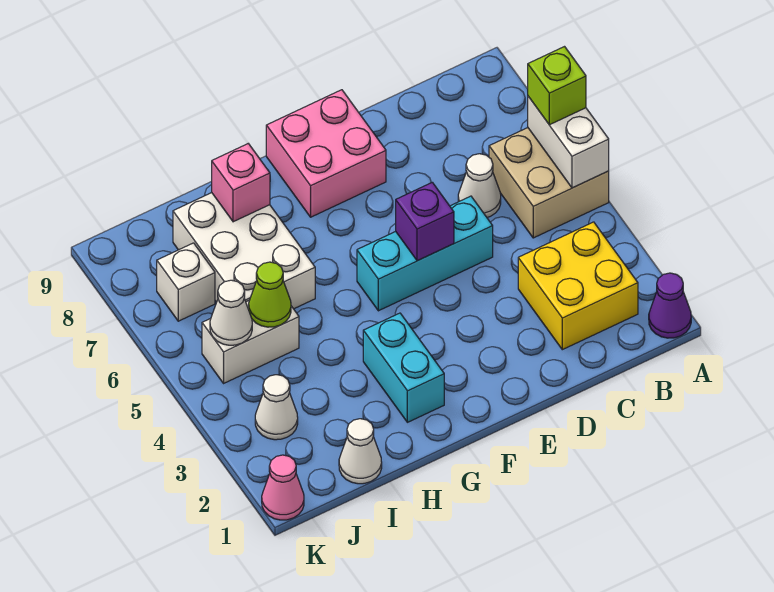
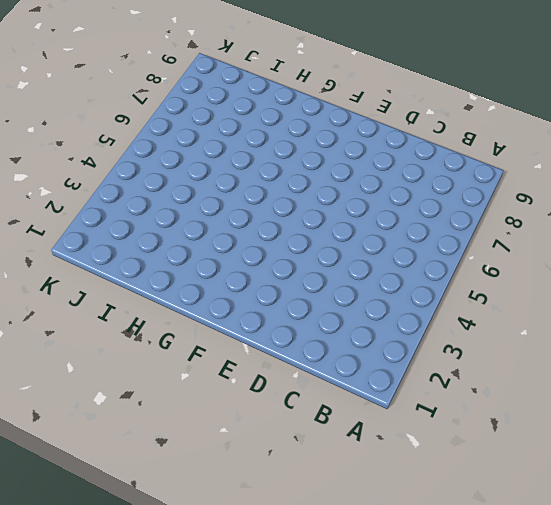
none -> purple 1x1 cone [649,273,691,338]
none -> tan 2x2 brick [489,128,609,238]
none -> yellow 2x2 brick [518,222,638,350]

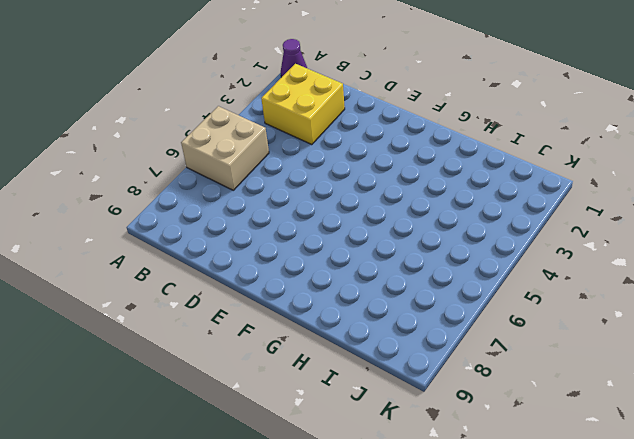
none -> white 1x1 cone [458,154,501,217]
none -> cyan 1x3 brick [357,196,493,311]
none -> pink 2x2 brick [266,90,386,217]

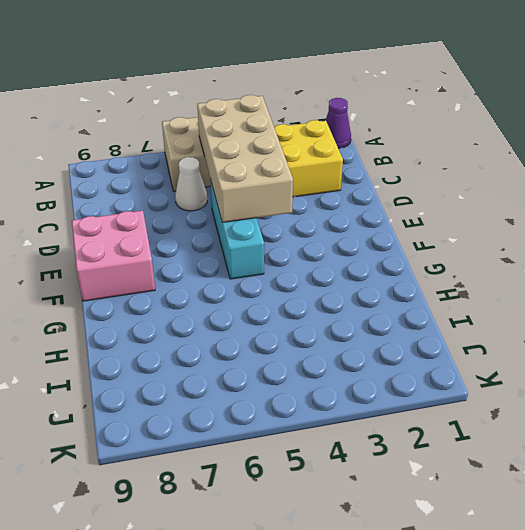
tan 2x4 brick [197,95,293,223] -> purple 1x1 brick [396,182,454,261]
none -> cyan 1x2 brick [363,313,444,422]
none -> white 2x3 brick [173,193,315,309]
none -> white 1x1 cone [339,419,382,484]

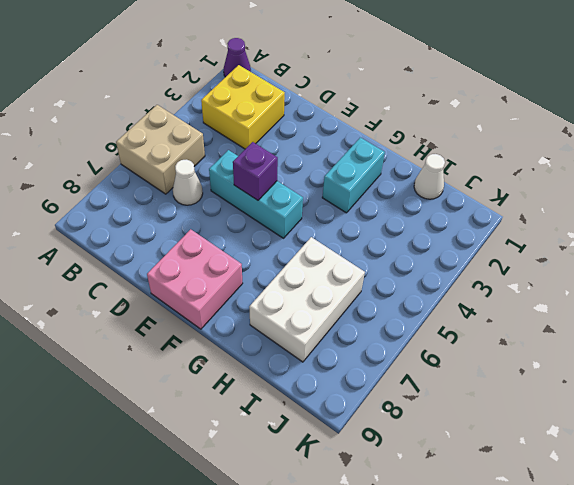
none -> white 1x2 brick [202,300,299,383]
none -> white 1x1 cone [255,375,298,440]
none -> white 1x1 brick [157,243,215,321]

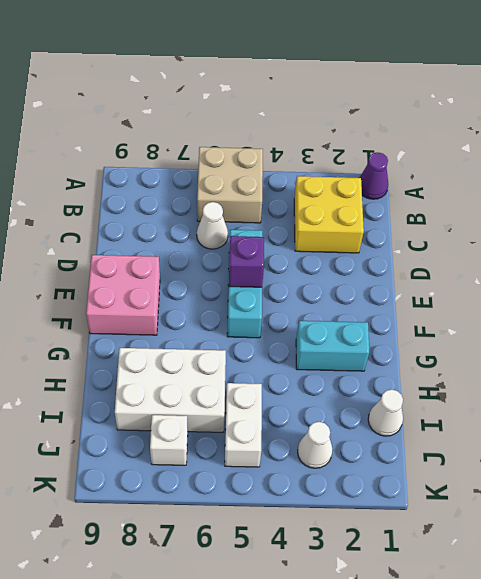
none -> pink 1x1 cone [262,455,304,520]
none -> white 1x2 brick [528,96,609,188]
none -> pink 1x1 brick [212,144,270,222]

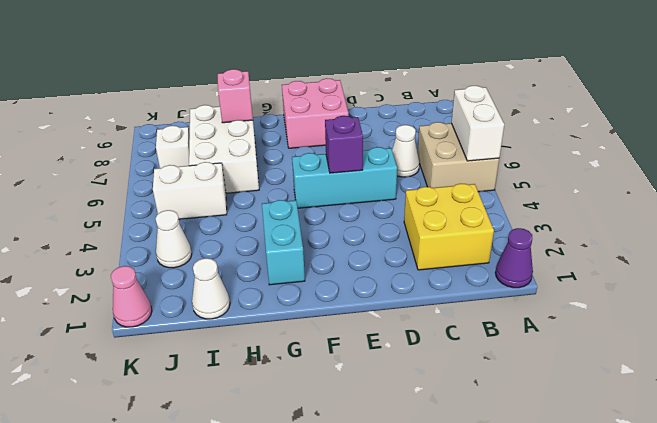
none -> lime 1x1 cone [249,262,291,327]
none -> white 1x1 cone [210,280,252,345]
none -> lime 1x1 brick [528,47,586,125]

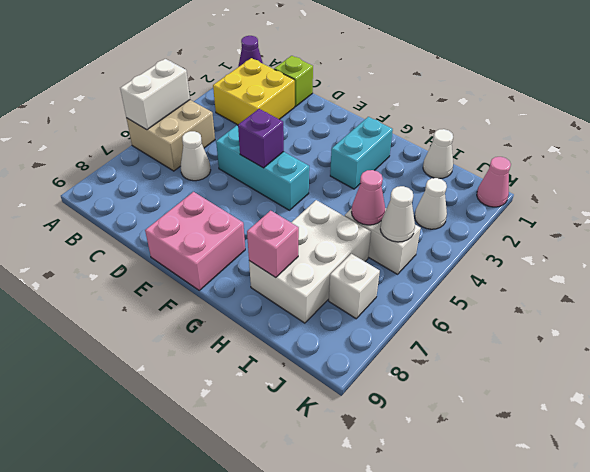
lime 1x1 brick [274,56,313,106] -> lime 1x1 brick moved to [528,47,586,125]
pink 1x1 cone [352,170,385,225] -> lime 1x1 cone [249,262,291,327]

